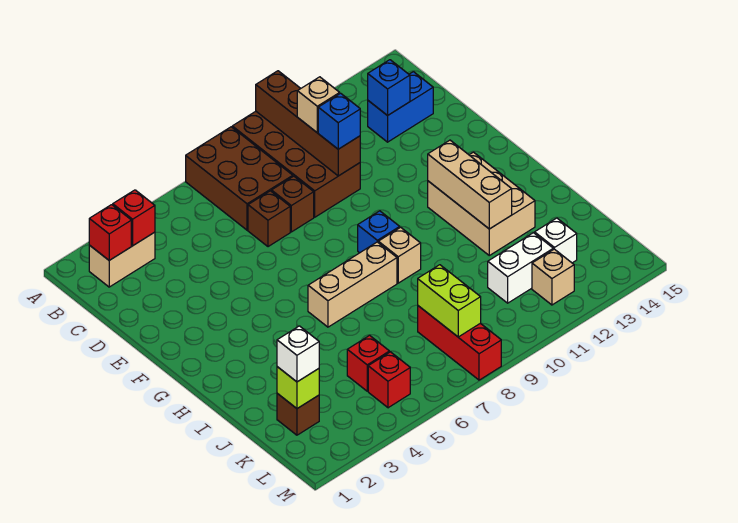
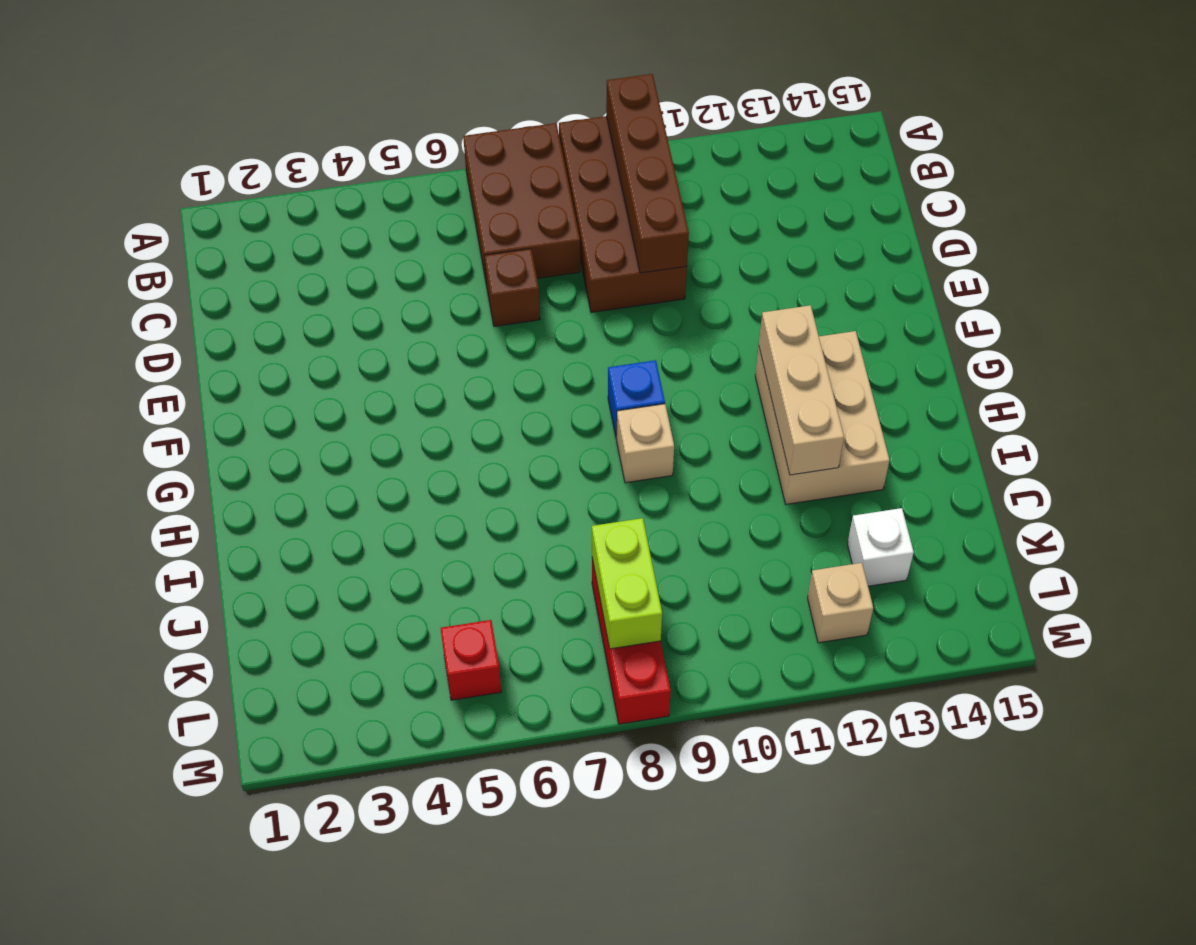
none -> tan 1x2 brick [89,232,155,287]
none -> blue 1x2 brick [368,72,433,142]
none -> brown 1x1 brick [272,176,314,232]

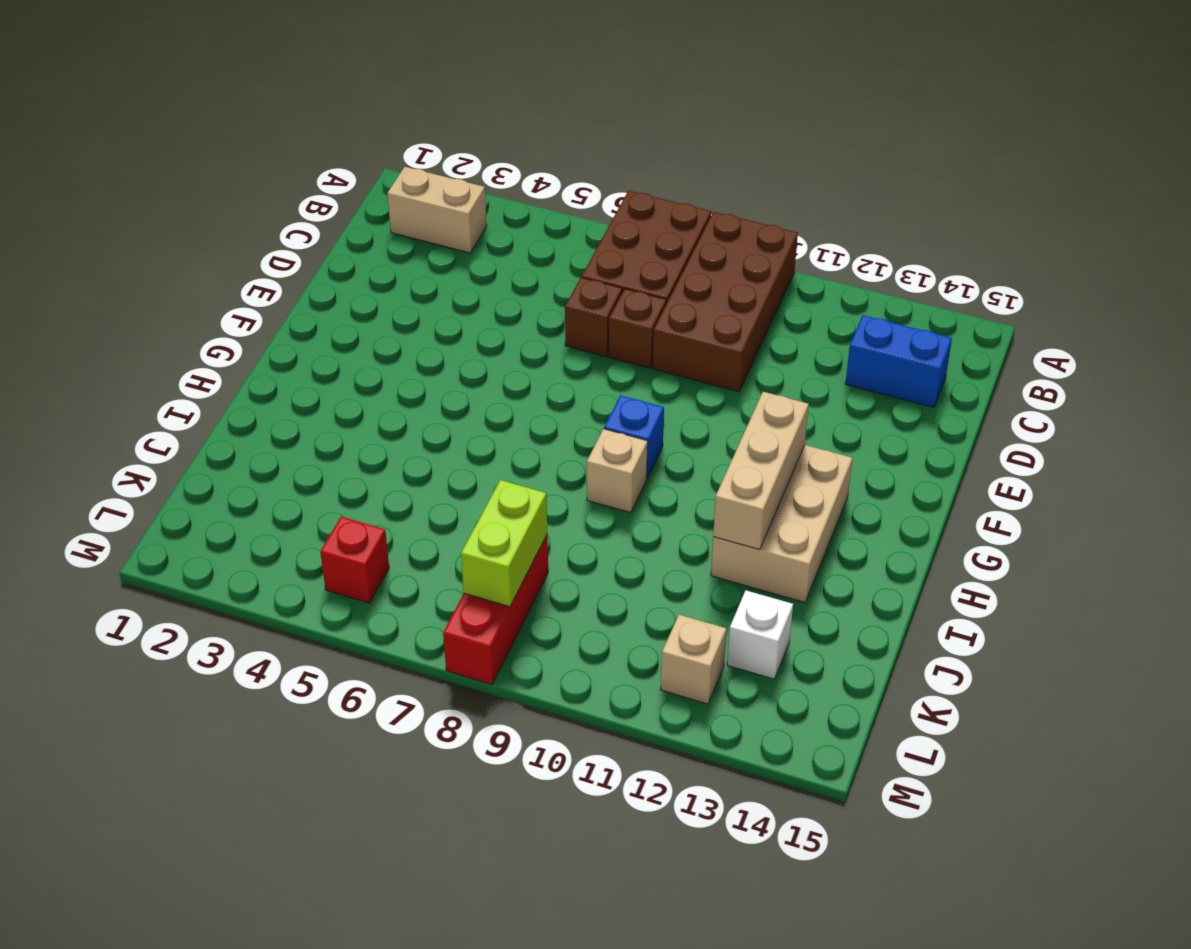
none -> tan 1x3 brick [308,242,397,327]
none -> brown 1x1 brick [277,394,319,435]
none -> red 1x1 brick [347,335,389,391]

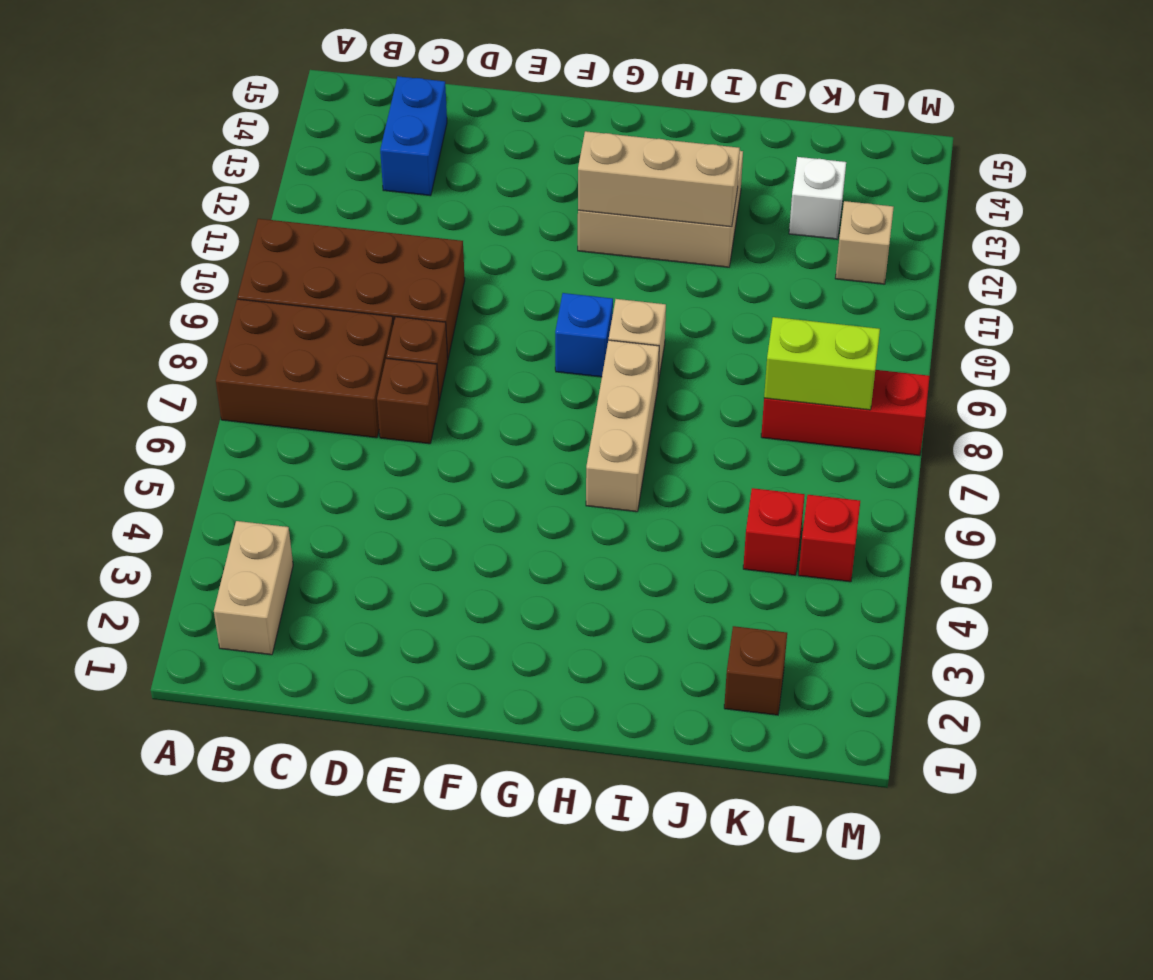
none -> white 1x2 brick [488,233,553,303]
none -> brown 1x4 brick [256,71,360,176]
none -> red 1x1 brick [89,205,131,260]

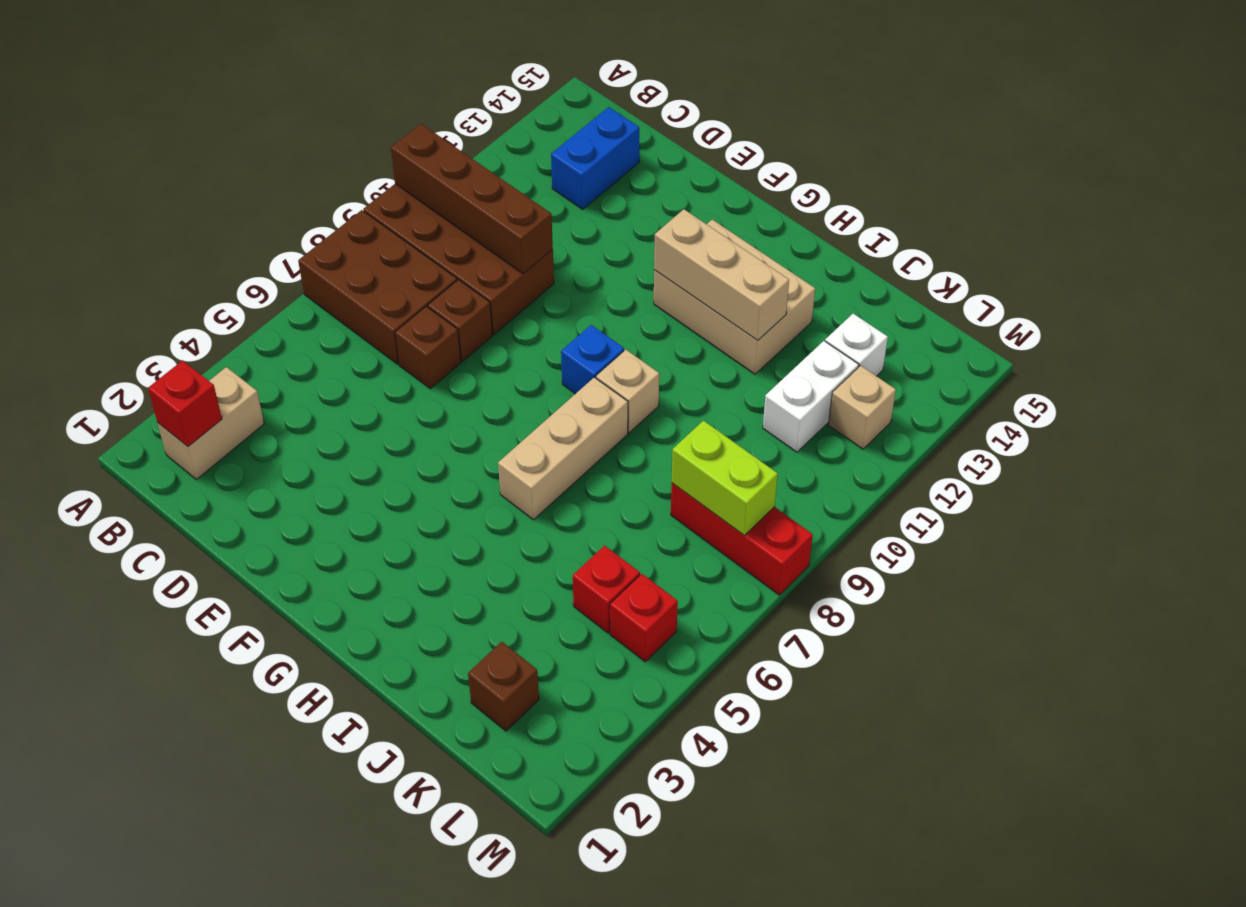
none -> red 1x1 brick [113,190,155,246]
none -> blue 1x1 brick [368,60,410,116]
none -> lime 1x1 brick [277,367,319,409]

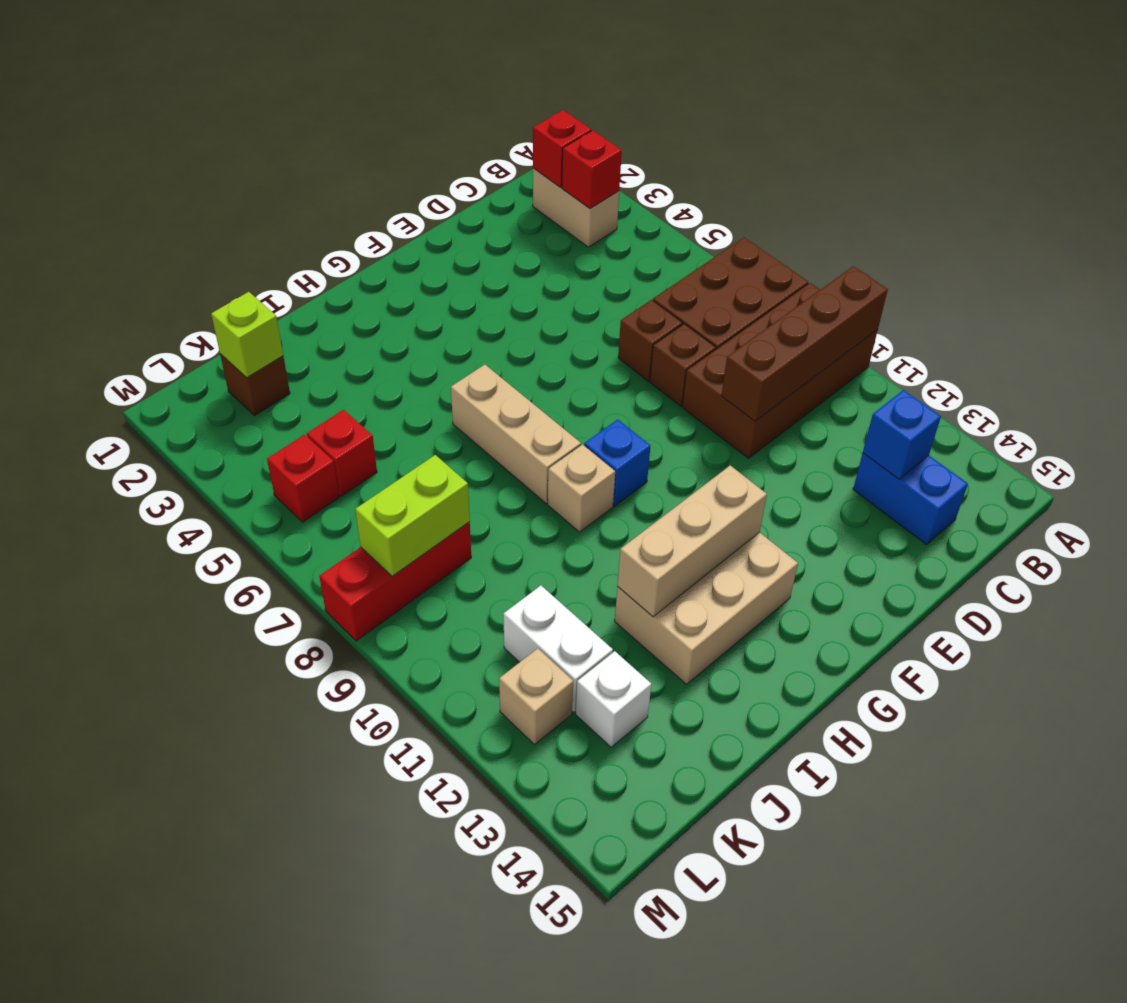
none -> tan 1x1 brick [297,77,340,133]
none -> blue 1x1 brick [318,93,360,149]
none -> white 1x1 brick [277,326,319,382]

